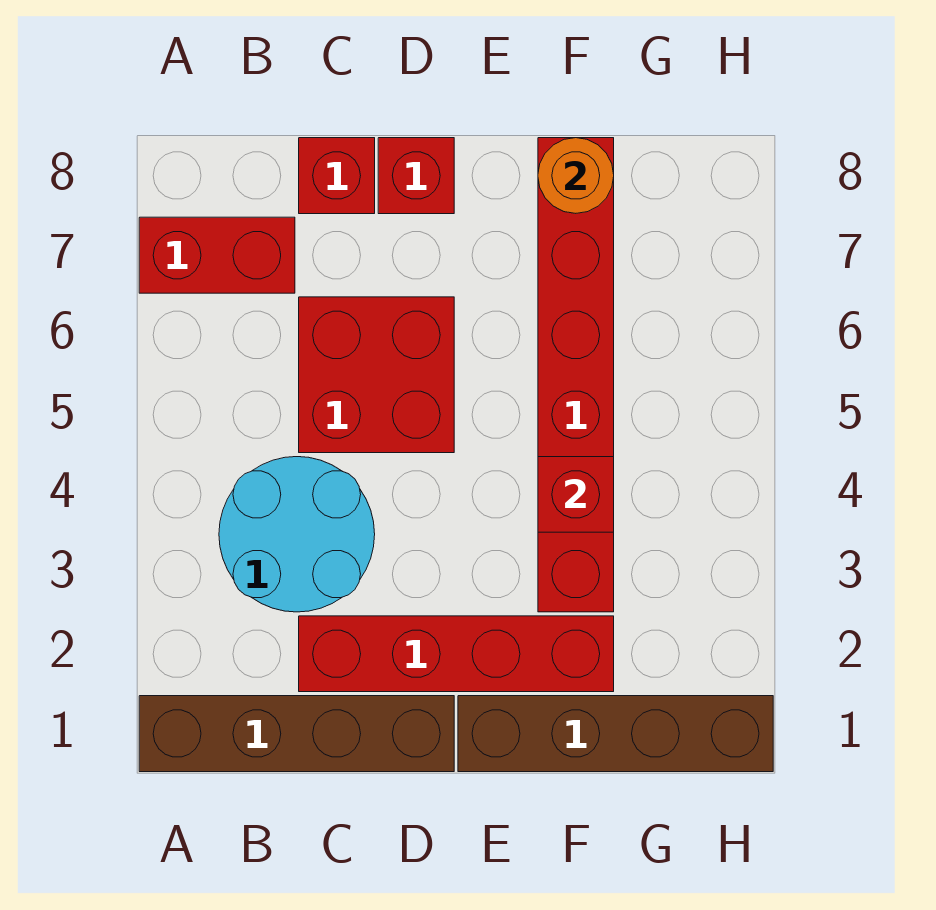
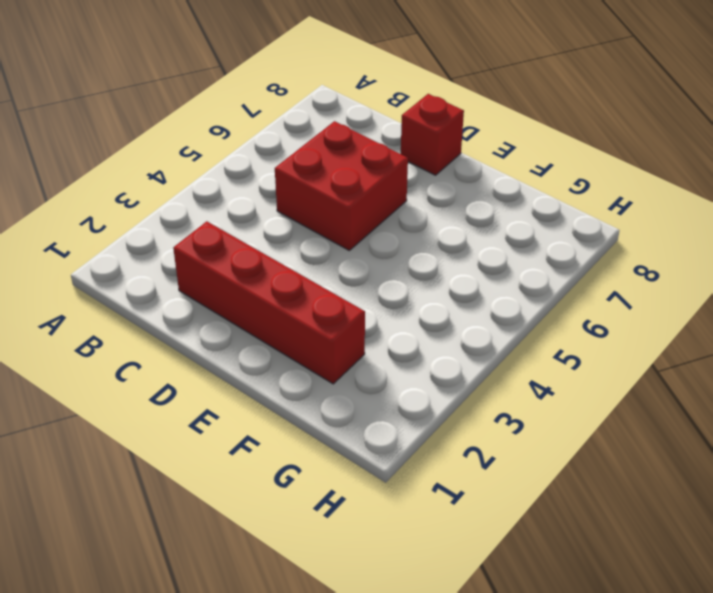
none -> brown 1x4 brick [139,696,454,772]
none -> red 1x2 brick [139,217,295,293]

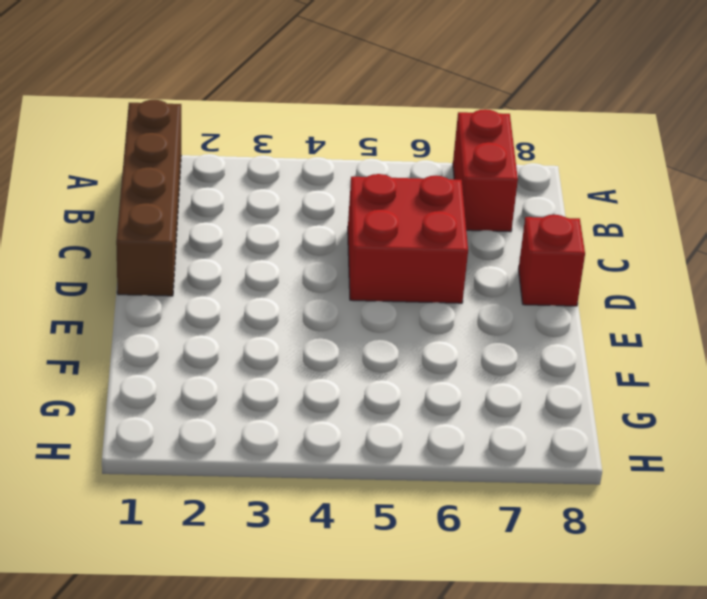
none -> cyan 2x2 round brick [219,457,375,612]
none -> red 1x4 brick [299,616,614,692]

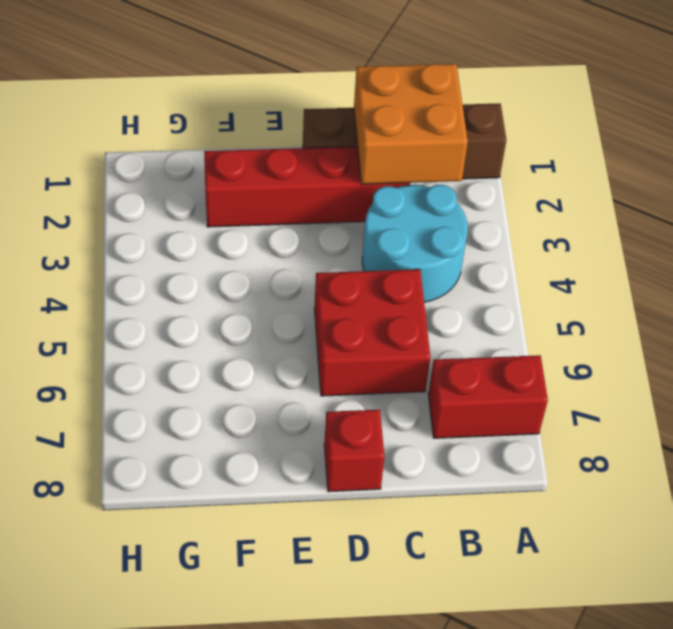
orange 2x2 brick [354,64,468,184] -> none
none -> red 1x1 brick [299,138,375,214]
none -> brown 1x4 brick [458,696,773,772]

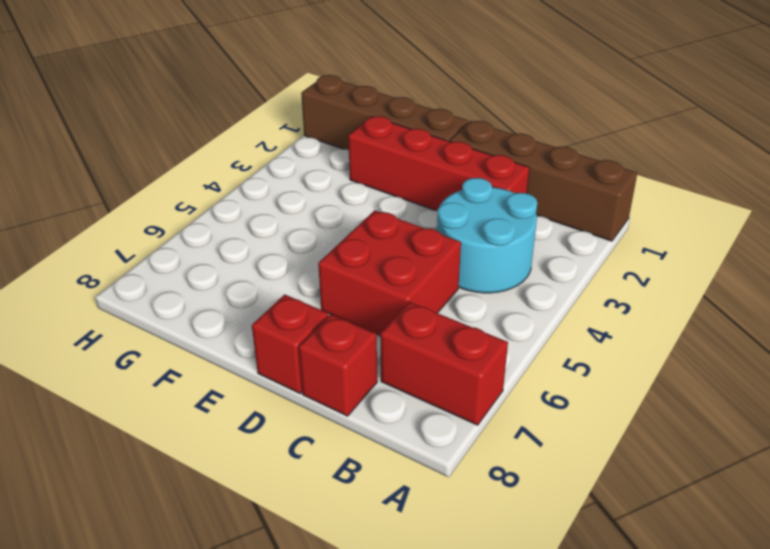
none -> red 1x6 brick [538,138,614,612]
none -> red 1x1 brick [538,457,614,532]

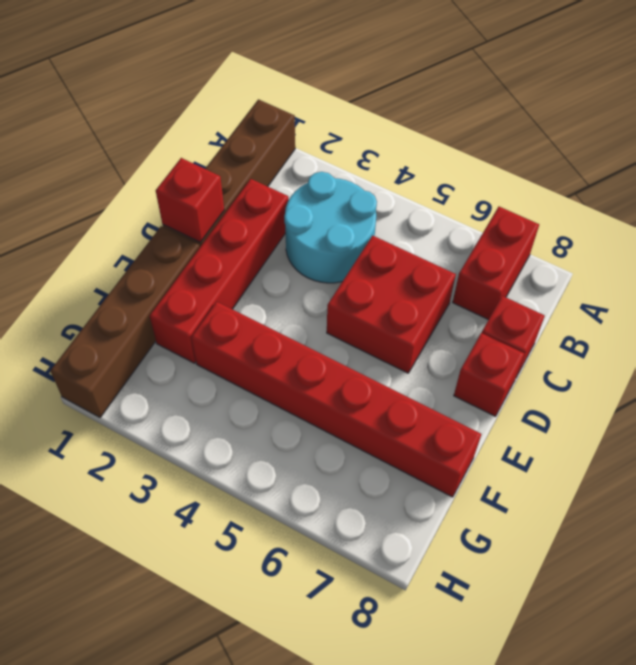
red 1x1 brick [156,158,224,242] -> red 1x1 brick moved to [538,457,614,532]
none -> orange 1x1 round brick [538,138,614,213]

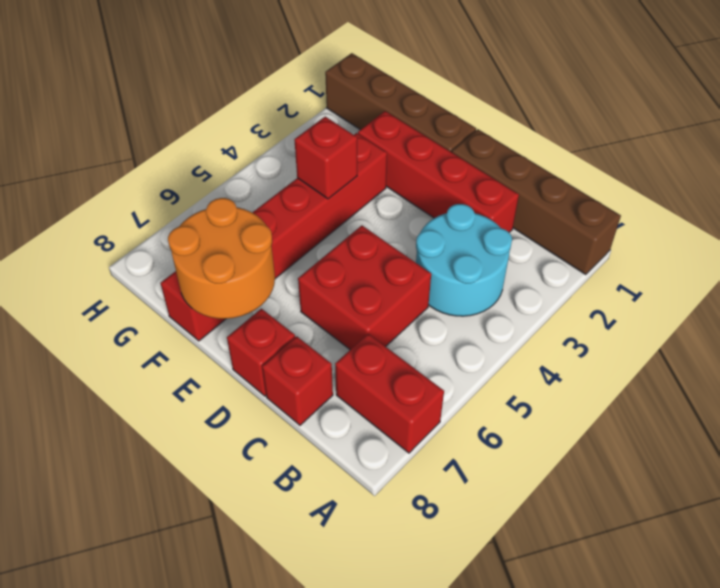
orange 2x2 round brick [168,198,275,319] -> orange 1x1 round brick [538,138,614,213]

